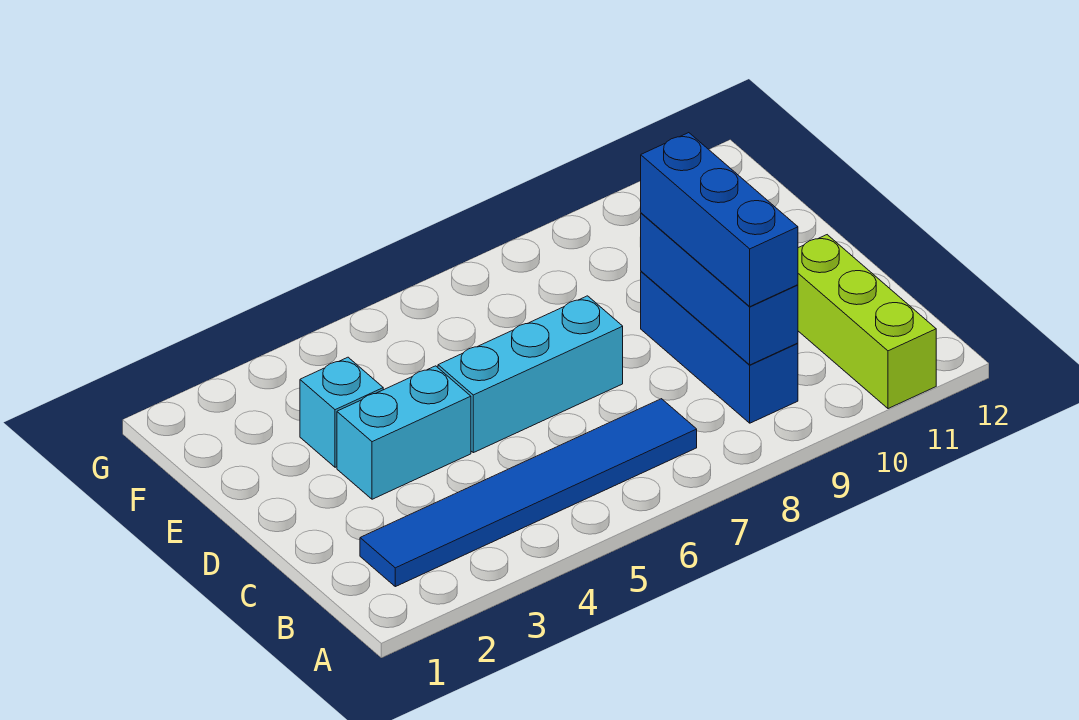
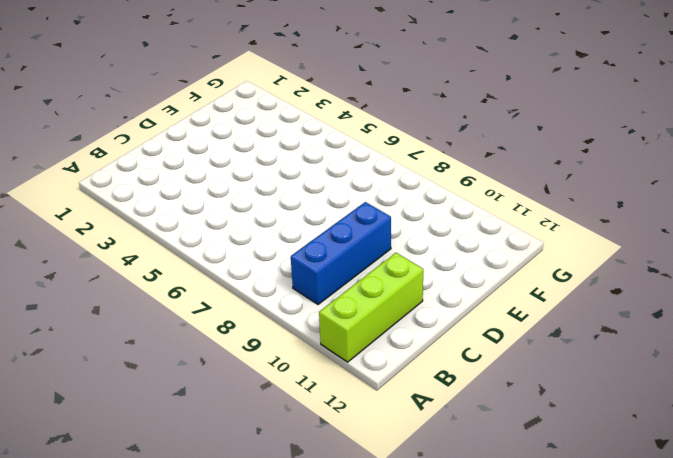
none -> blue 1x6 tile [360,399,697,587]
none -> cyan 1x2 brick [337,366,471,499]

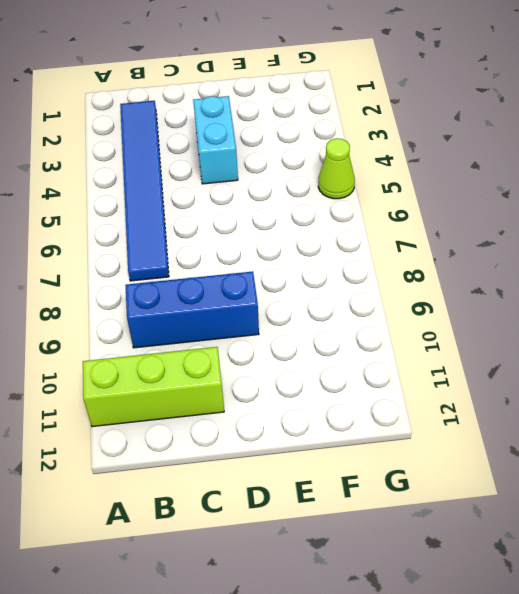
lime 1x1 cone [318,138,355,199] -> none
none -> cyan 1x3 brick [438,296,623,453]
none -> cyan 1x1 brick [300,357,383,467]

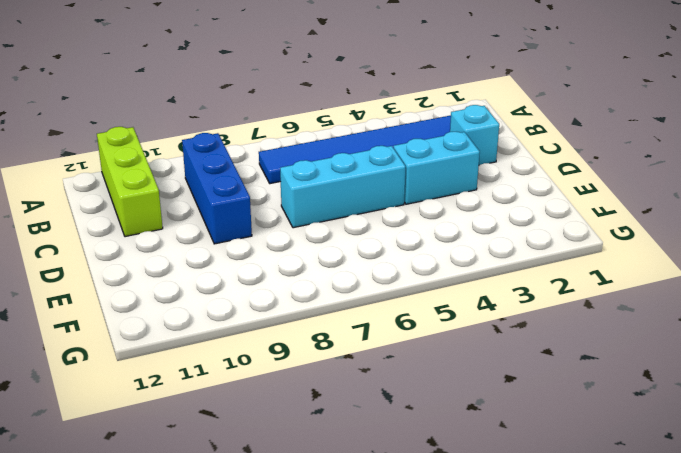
cyan 1x1 brick [450,105,499,165] -> cyan 1x1 brick moved to [300,357,383,467]
none -> blue 1x3 brick [640,213,798,365]
none -> blue 1x3 brick [641,133,798,306]

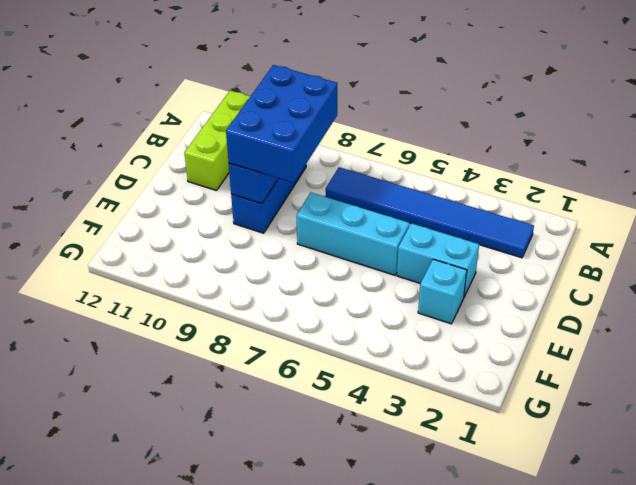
blue 2x3 brick [226,65,337,183] -> blue 1x3 brick [641,133,798,306]

